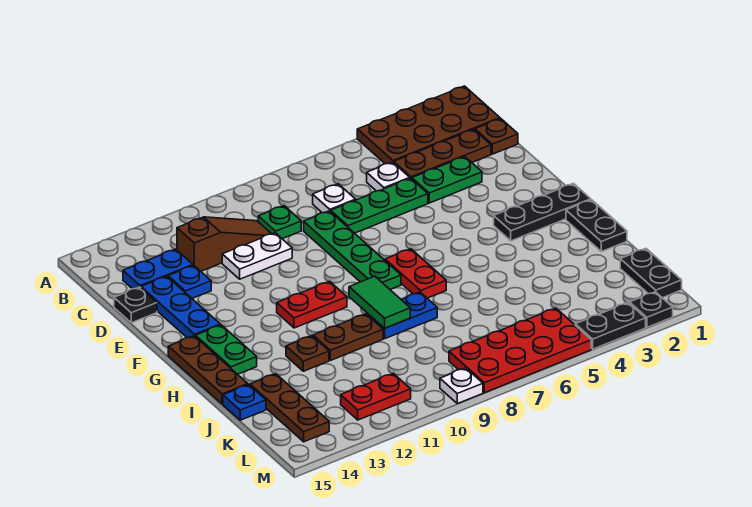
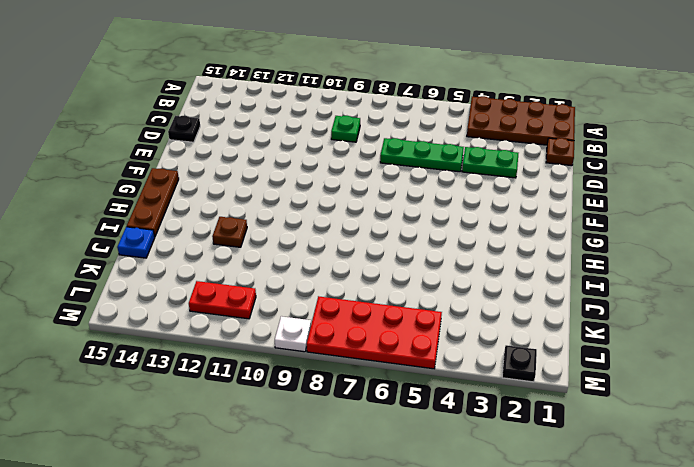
none -> brown 1x3 plate [394,129,491,179]
none -> white 1x1 plate [367,162,410,191]
none -> white 1x1 plate [313,184,356,213]
none -> brown 1x3 slope [177,217,271,271]

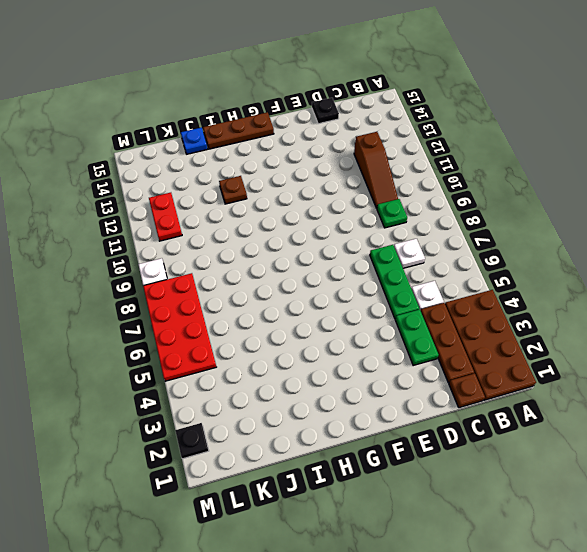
none -> blue 1x2 plate [123,249,193,289]
none -> green 1x4 plate [304,211,401,289]
none -> white 1x2 plate [222,233,292,279]
none -> blue 1x1 plate [168,265,211,298]

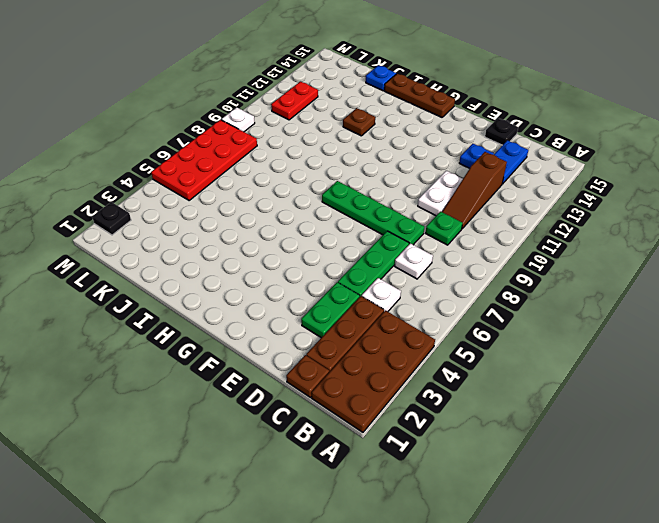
none -> blue 1x3 plate [141,276,220,338]
none -> black 1x3 plate [494,183,591,241]
none -> red 1x2 plate [385,249,446,298]
none -> red 1x2 plate [277,281,347,328]

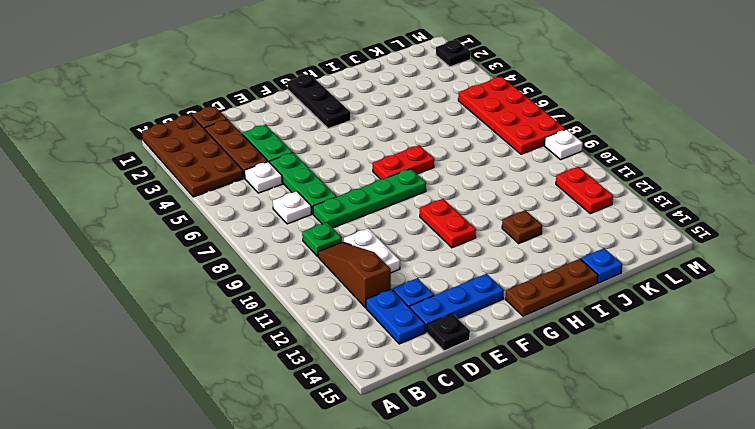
none -> green 1x2 plate [196,325,257,374]
none -> black 1x2 plate [566,200,627,252]
none -> blue 1x2 plate [367,292,437,338]
none -> brown 1x2 plate [313,314,383,360]

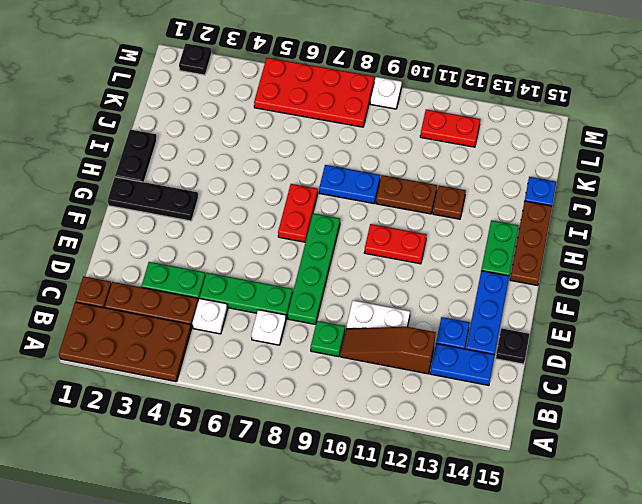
none -> brown 1x3 plate [250,374,329,442]
none -> black 1x2 plate [620,249,682,298]
none -> black 1x2 plate [575,303,646,349]
none -> green 1x2 tile [349,276,410,328]

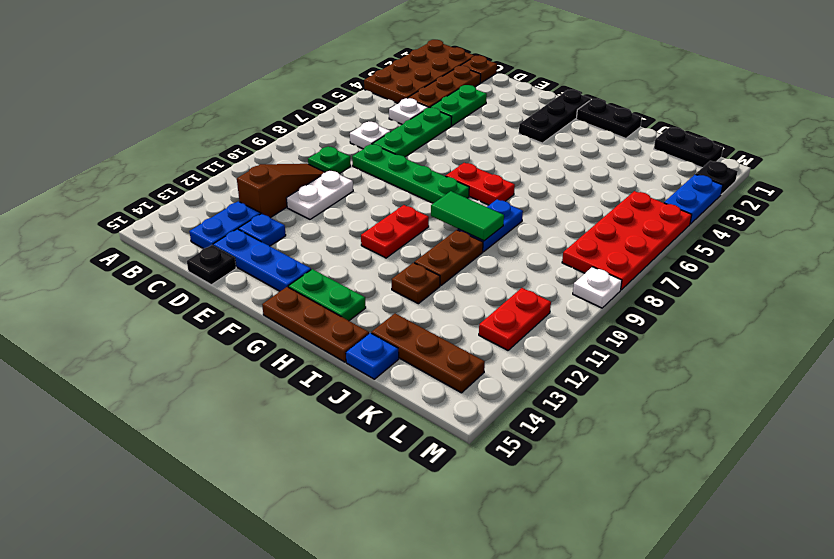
blue 1x2 plate [664,174,723,224] -> black 1x2 plate [575,303,646,349]

